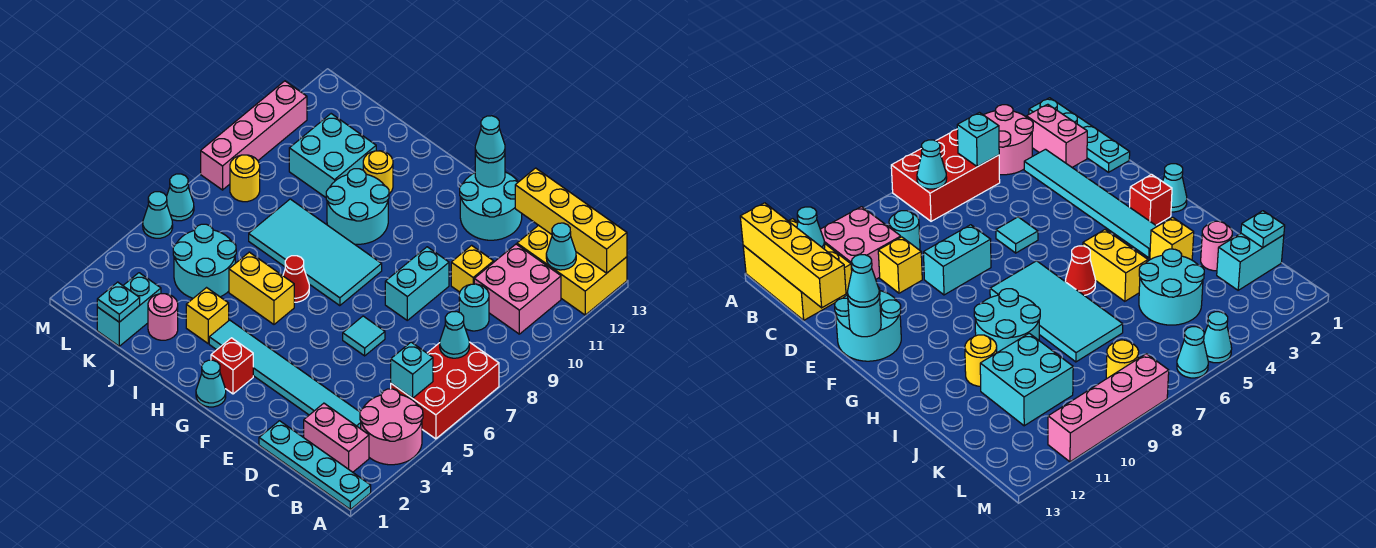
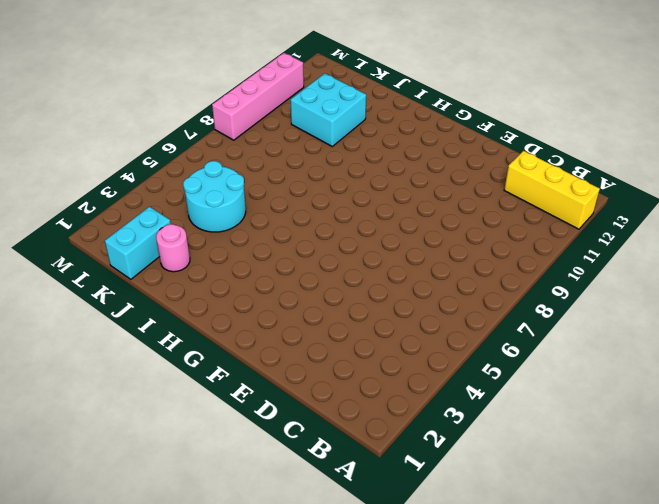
yellow 1x3 brick [504,151,600,229] -> yellow 2x3 brick [517,225,627,315]
none -> cyan 1x4 plate [259,421,371,509]
none -> pink 2x2 round brick [360,389,423,465]
none -> red 2x3 brick [391,342,499,439]
none -> pink 1x2 brick [304,403,369,472]

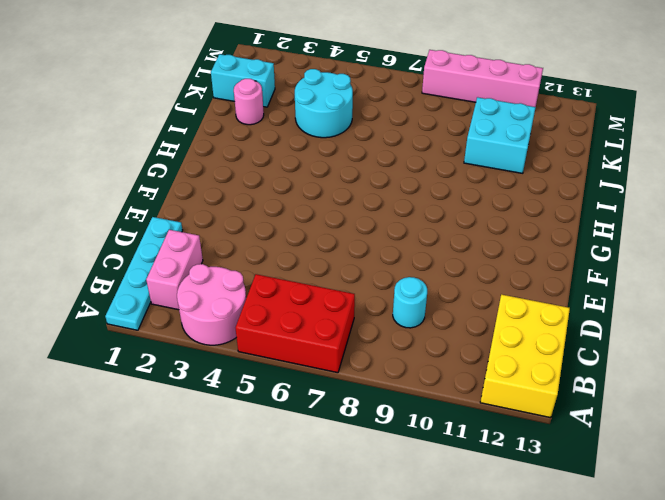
none -> pink 2x2 brick [474,244,561,334]
none -> cyan 1x6 tile [209,320,361,429]
none -> yellow 1x1 brick [451,245,494,292]
none -> cyan 1x1 tile [343,316,385,356]

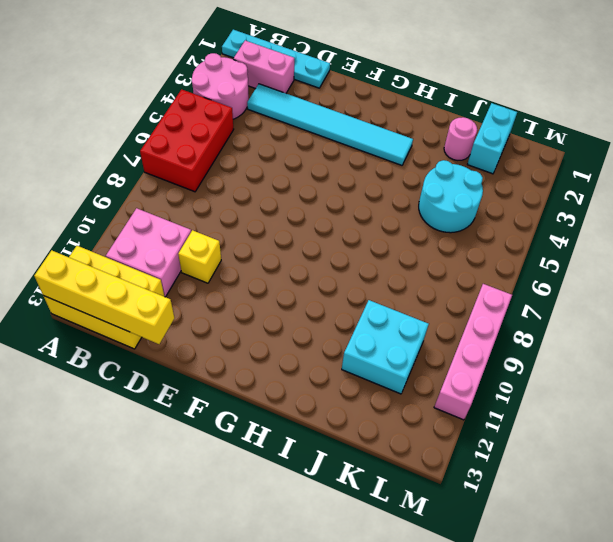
none -> cyan 1x1 round brick [459,284,489,331]
none -> cyan 1x1 tile [343,316,385,356]
none -> cyan 1x2 brick [385,247,449,320]
none -> cyan 2x2 round brick [460,172,522,240]

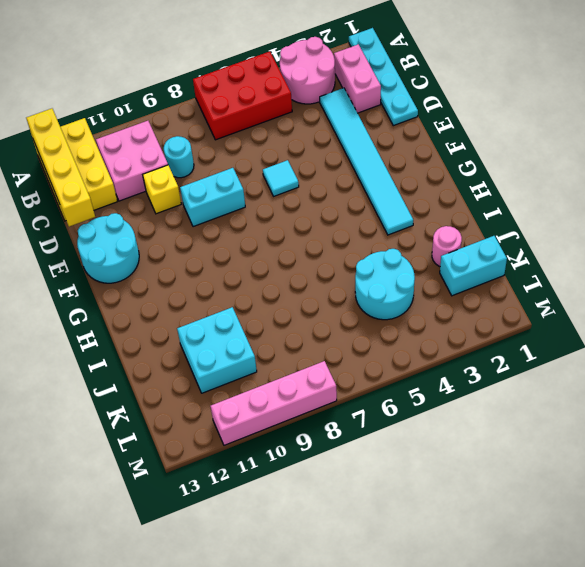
none -> cyan 1x1 cone [196,360,226,407]
none -> red 1x1 brick [211,338,253,394]
none -> cyan 2x4 tile [249,199,382,306]
none -> yellow 1x2 brick [229,252,294,324]

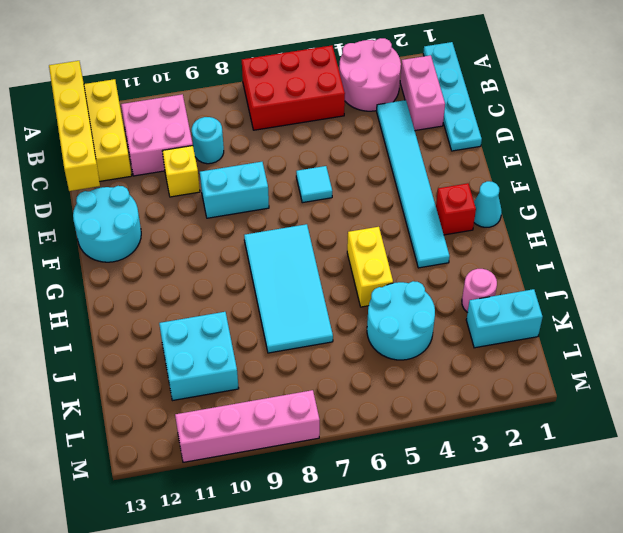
none -> red 1x1 cone [283,256,309,302]
none -> cyan 2x2 round brick [326,169,389,244]
none -> yellow 1x1 brick [186,288,229,343]
none -> yellow 1x1 round brick [363,151,393,194]

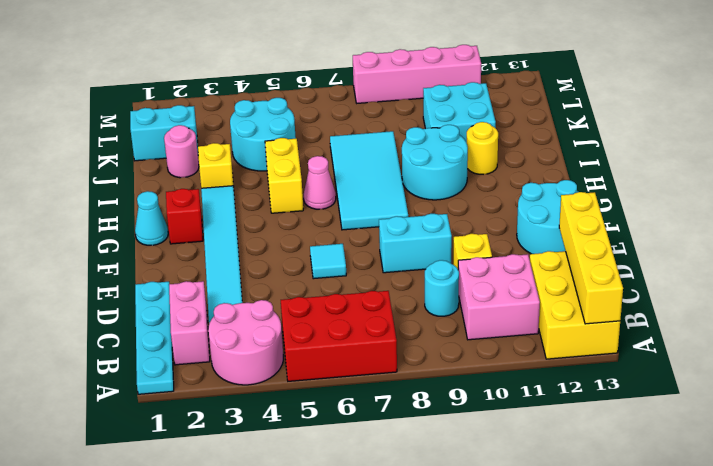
pink 1x1 cone [304,156,336,209] -> red 1x1 cone [283,256,309,302]
none -> yellow 1x1 round brick [230,155,260,202]
none -> cyan 1x1 cone [143,192,173,238]
none -> cyan 1x1 cone [167,174,194,221]
none -> cyan 1x1 brick [391,342,433,398]

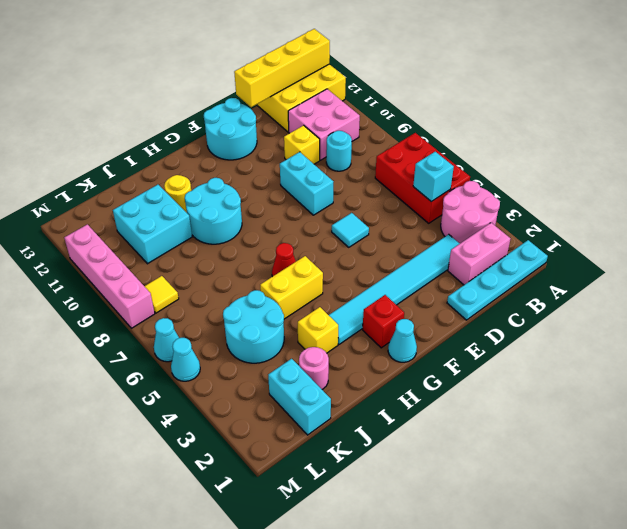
yellow 1x1 tile [144,276,179,313] -> yellow 1x1 round brick [230,155,260,202]
none -> cyan 2x4 tile [249,199,382,306]
none -> cyan 1x1 cone [440,311,469,358]
none -> cyan 1x1 cone [546,223,576,270]
none -> cyan 1x1 round brick [475,154,505,187]

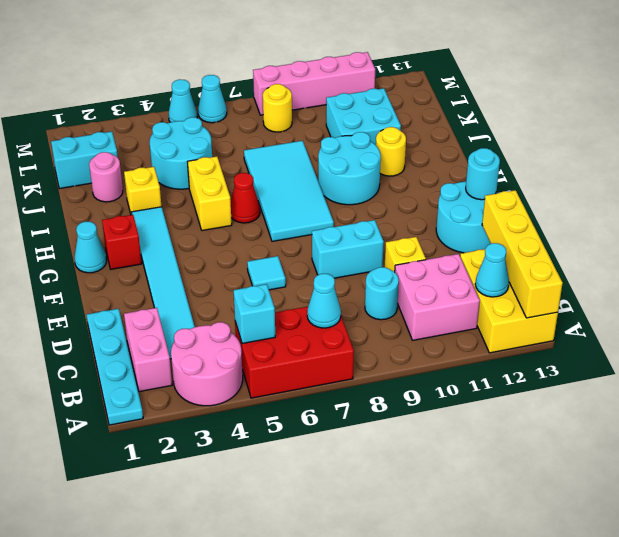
none -> cyan 1x1 plate [97,282,140,322]
none -> cyan 1x1 cone [475,116,505,163]

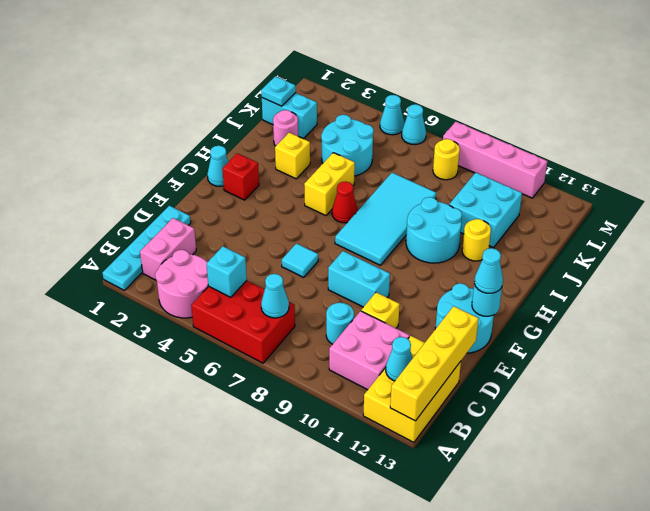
none -> cyan 1x6 tile [209,320,361,429]

